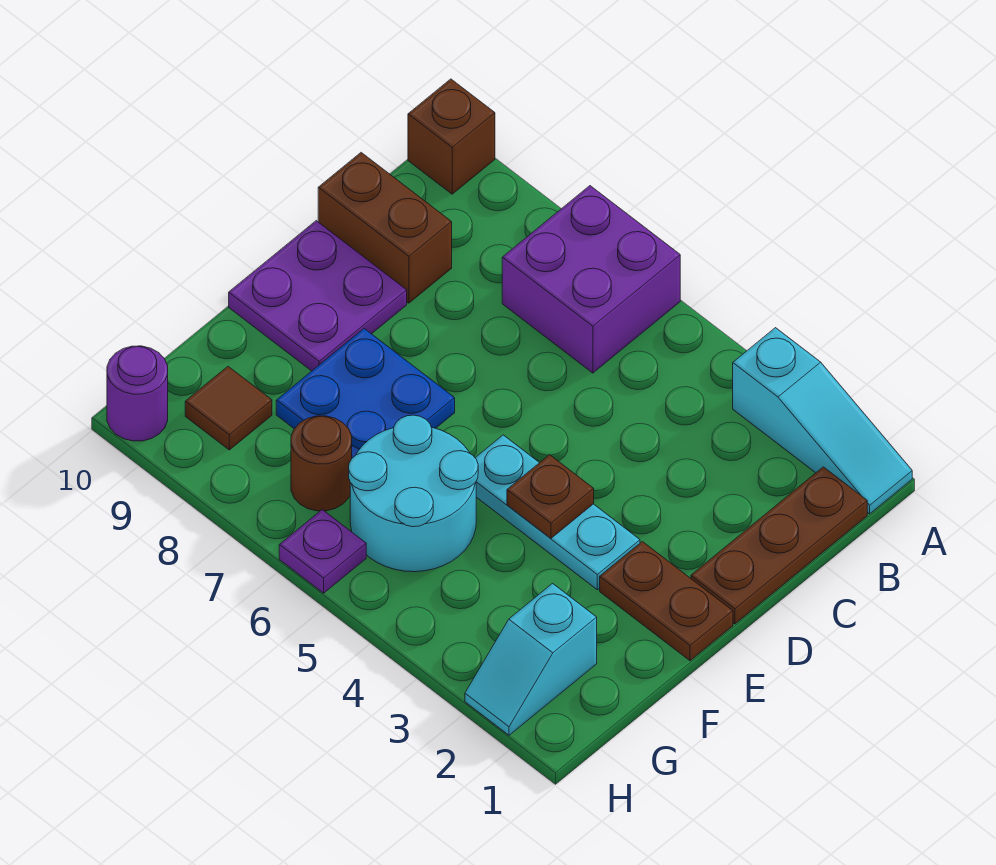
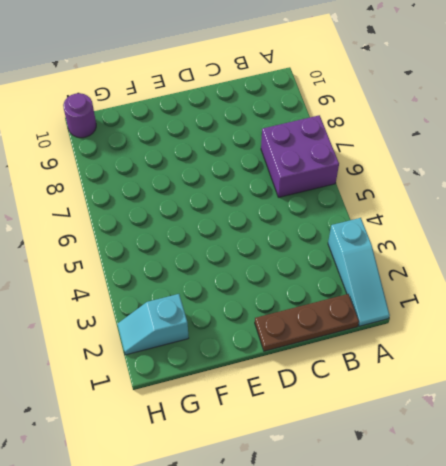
none -> brown 1x1 brick [408,79,495,194]
none -> brown 1x2 brick [318,153,452,303]
none -> purple 2x2 plate [229,221,407,371]

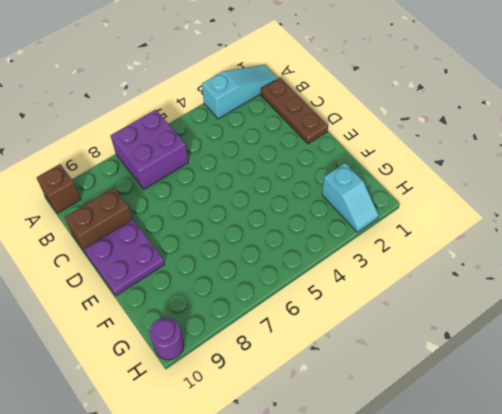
none -> brown 1x2 plate [600,542,733,661]
none -> cyan 1x3 plate [475,435,640,590]
none -> blue 2x2 plate [276,329,455,458]

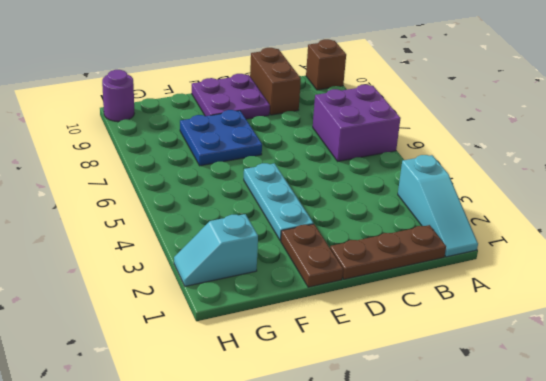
none -> cyan 2x2 round brick [349,415,478,572]
none -> brown 1x1 round brick [291,416,352,511]
none -> brown 1x1 tile [185,367,272,450]

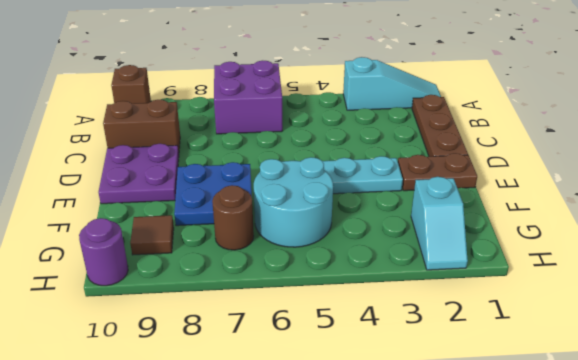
none -> purple 1x1 plate [279,510,366,593]
none -> brown 1x1 plate [507,455,594,538]

